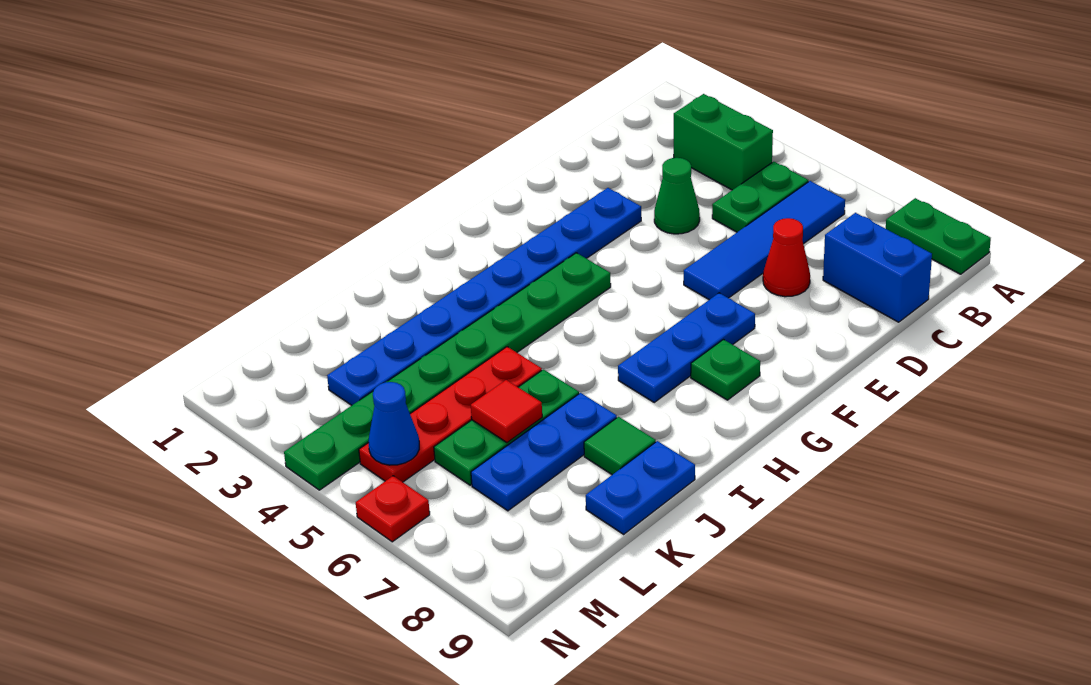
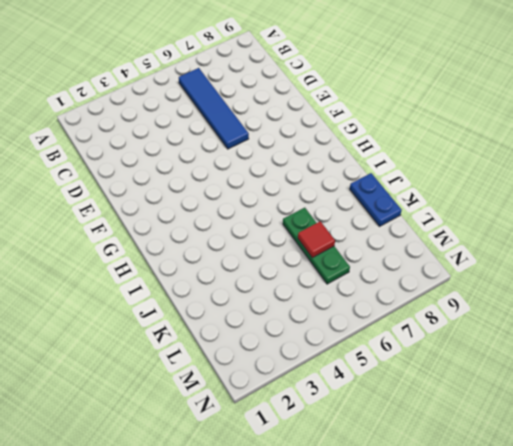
none -> green 1x2 plate [886,198,991,274]
none -> green 1x2 brick [674,94,773,190]
none -> green 1x2 plate [712,162,808,232]

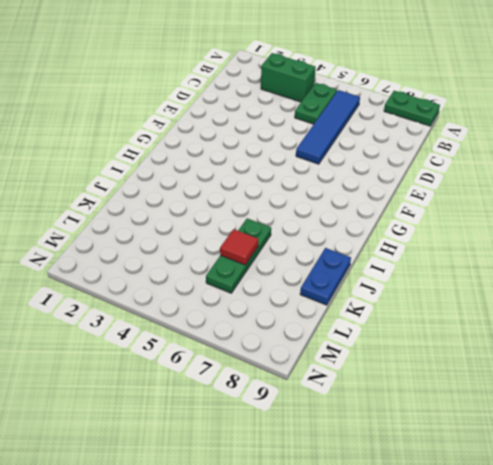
none -> blue 1x2 brick [823,213,932,322]
none -> green 1x1 cone [654,158,700,234]
none -> red 1x1 cone [763,218,810,297]

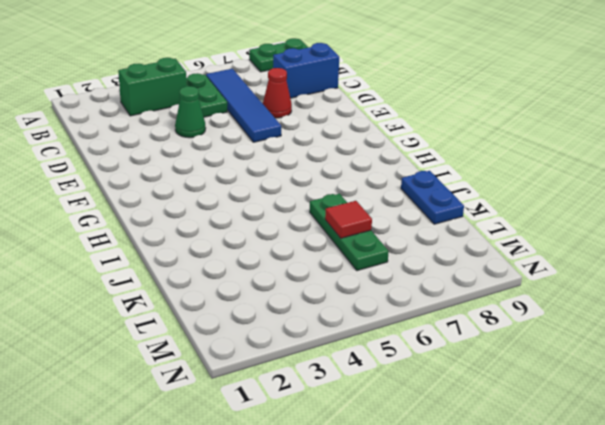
none -> blue 1x8 plate [327,188,641,405]
none -> blue 1x3 plate [618,293,755,402]
none -> green 1x8 plate [284,253,611,490]

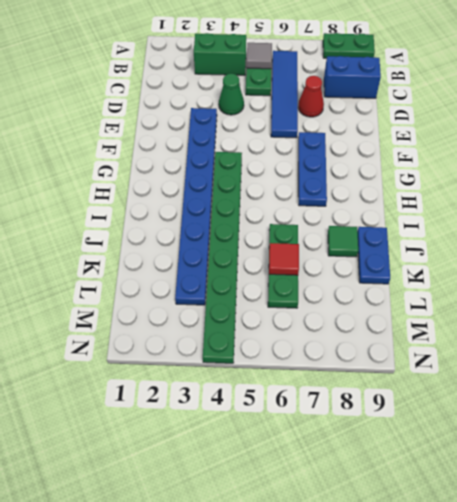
grey 1x1 tile [247,43,272,69] -> none
none -> green 1x1 plate [691,340,760,400]
none -> red 1x4 plate [359,347,542,482]
none -> blue 1x3 plate [471,393,617,511]

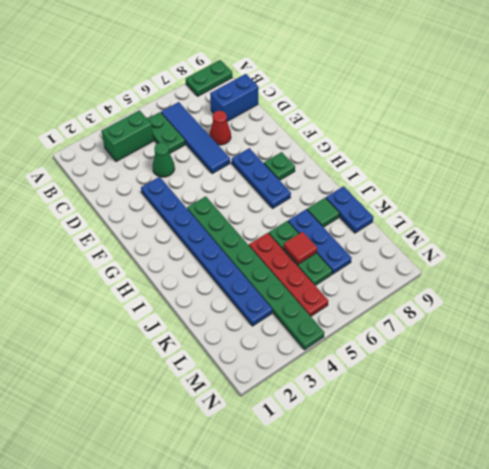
none -> red 1x1 plate [356,476,430,542]
none -> blue 1x1 cone [369,382,419,465]

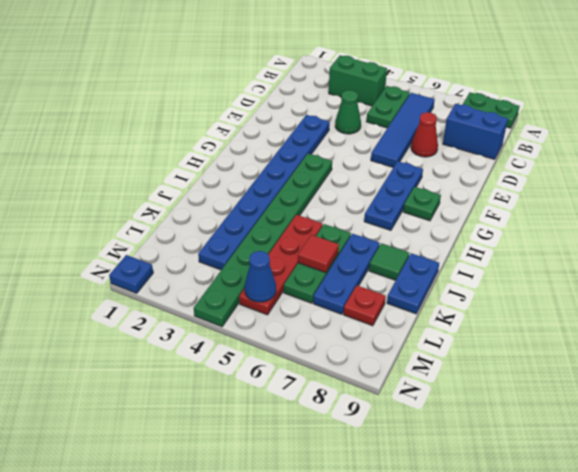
red 1x1 plate [344,286,386,326] -> red 1x1 plate moved to [356,476,430,542]
blue 1x1 plate [109,255,153,293] -> none

